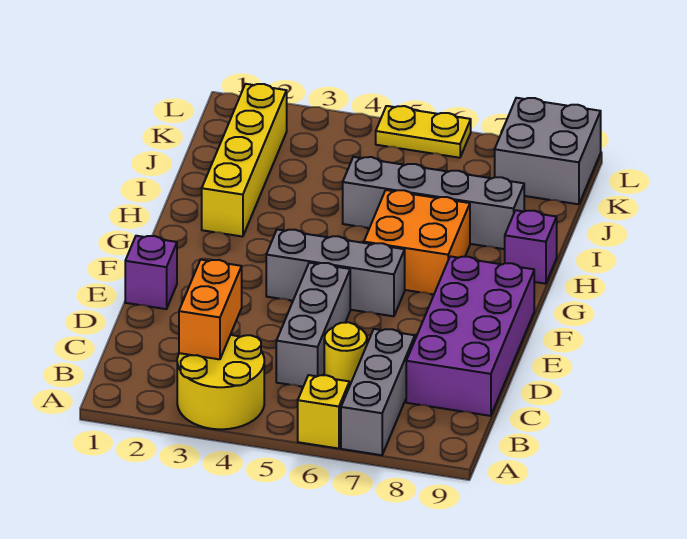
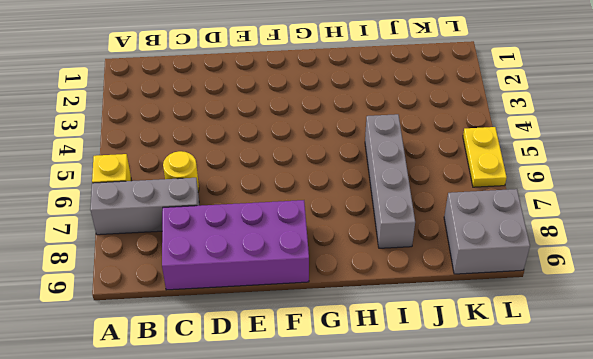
none -> yellow 2x2 round brick [177,335,264,429]
none -> grey 1x3 brick [276,263,350,387]
none -> purple 1x1 brick [125,236,177,309]

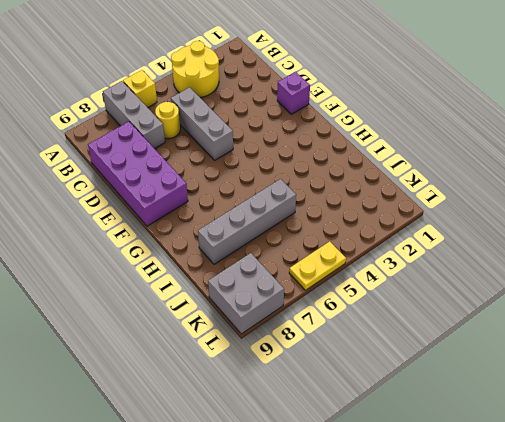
none -> grey 1x3 brick [266,229,405,316]
none -> orange 2x2 brick [364,190,470,294]
none -> yellow 1x4 brick [202,84,287,237]

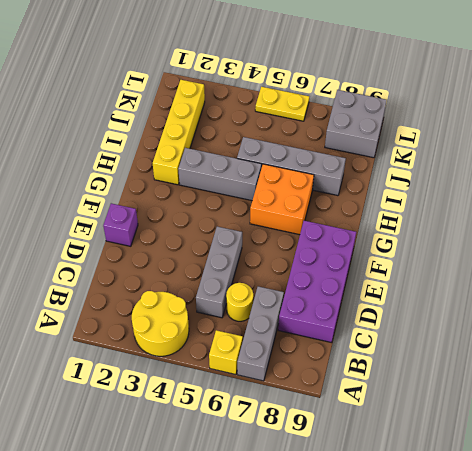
grey 1x3 brick [178,148,262,201] -> grey 1x3 brick moved to [266,229,405,316]
none -> purple 1x1 brick [505,210,557,284]
none -> orange 1x2 brick [179,260,242,359]

